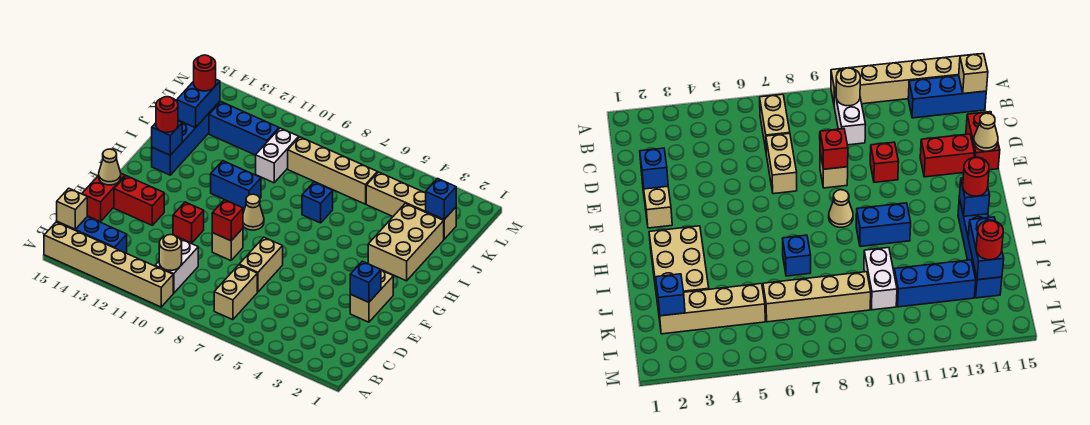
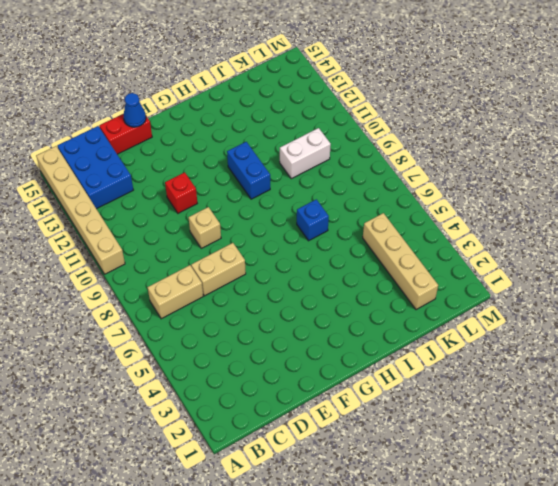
blue 2x3 brick [57,126,133,209] -> blue 1x3 brick [57,217,127,253]
blue 1x1 cone [124,93,146,127] -> tan 1x1 cone [99,149,121,185]
none -> white 1x2 brick [155,239,198,293]
none -> tan 1x2 brick [350,270,393,322]
none -> red 1x2 brick [114,176,164,225]

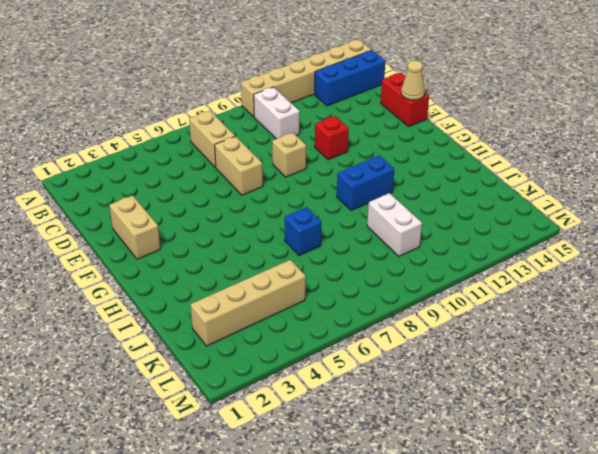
none -> red 1x2 brick [114,176,164,225]
none -> tan 1x1 cone [243,194,264,230]
none -> tan 2x3 brick [368,203,444,281]

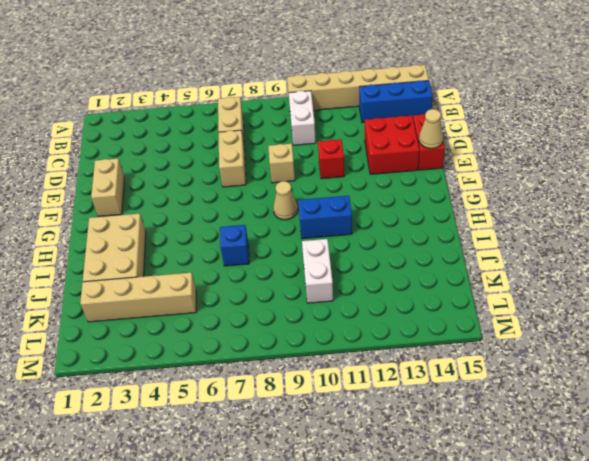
red 2x2 brick [365,116,420,174] -> red 1x2 brick [114,176,164,225]
none -> blue 1x4 brick [152,101,220,175]
none -> tan 1x4 brick [288,137,377,204]
none -> blue 1x3 brick [209,102,279,155]

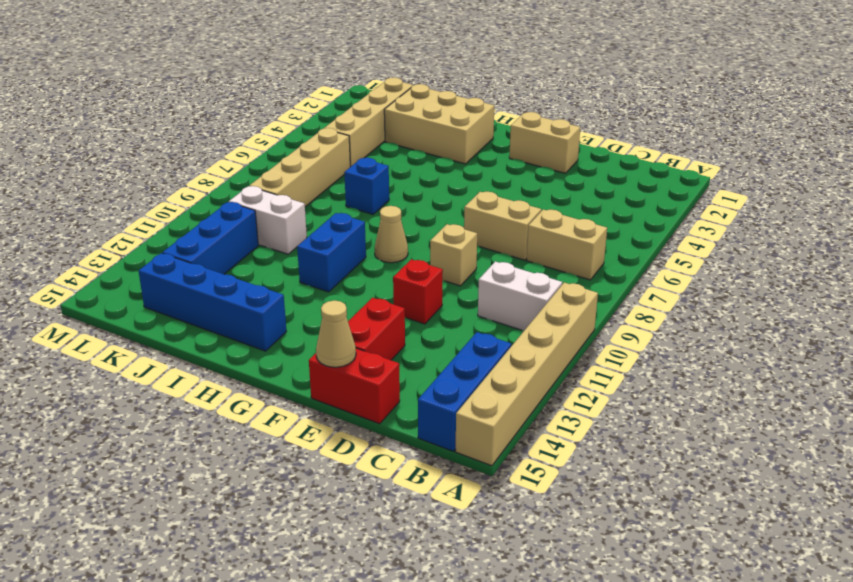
none -> tan 1x1 round brick [159,235,182,270]
none -> tan 1x1 brick [57,188,87,229]
none -> blue 1x1 brick [350,261,381,302]

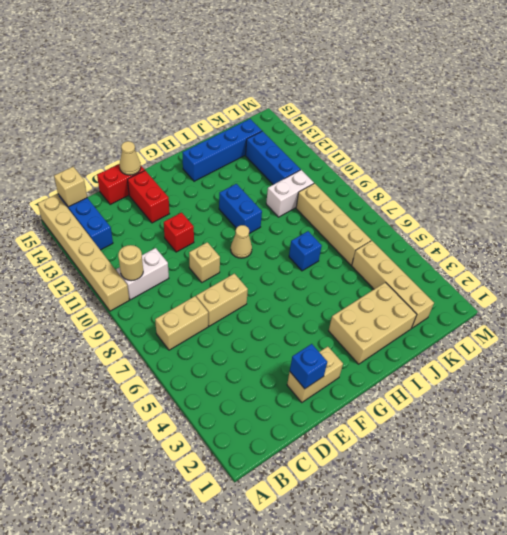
none -> red 1x1 brick [212,200,243,241]
none -> blue 1x1 brick [152,121,182,155]
none -> blue 1x2 brick [177,80,220,128]

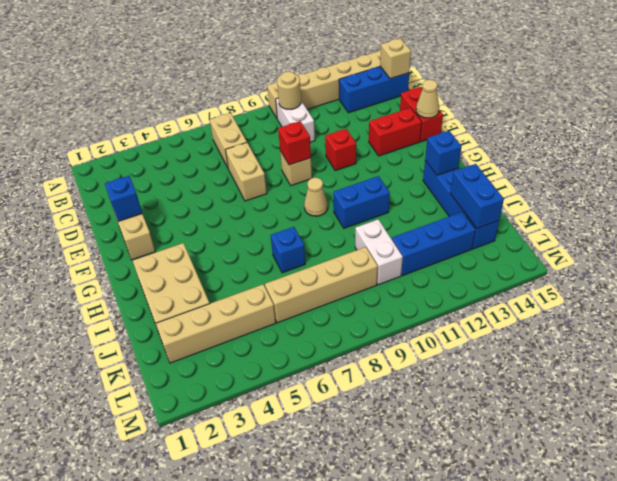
none -> blue 1x1 brick [426,179,456,219]
none -> red 1x1 round brick [156,97,178,132]
none -> red 1x1 round brick [194,55,216,91]

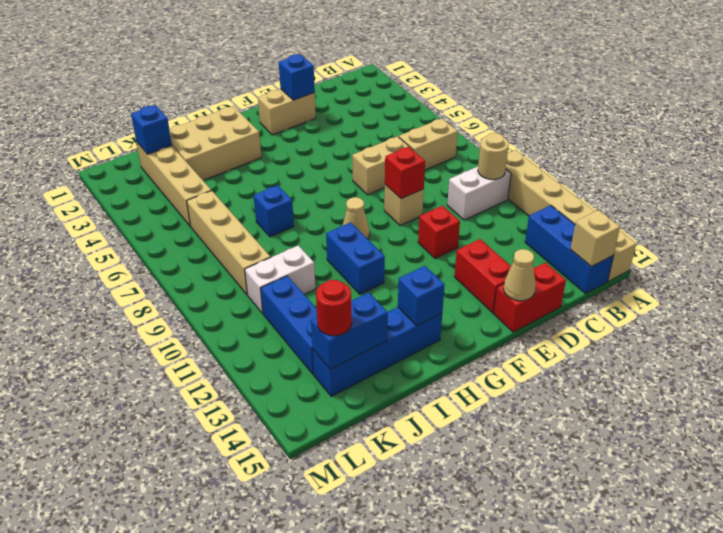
none -> red 1x1 round brick [156,97,178,132]

